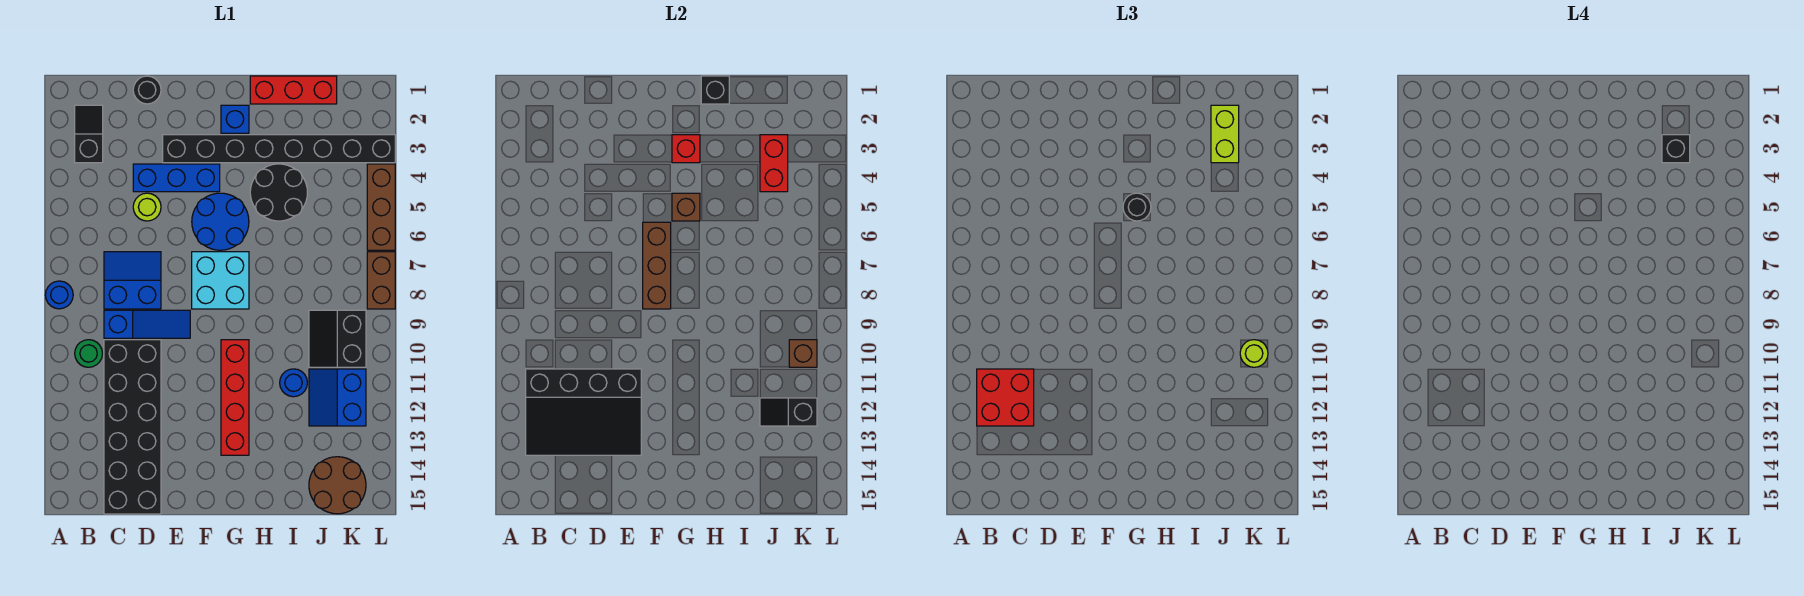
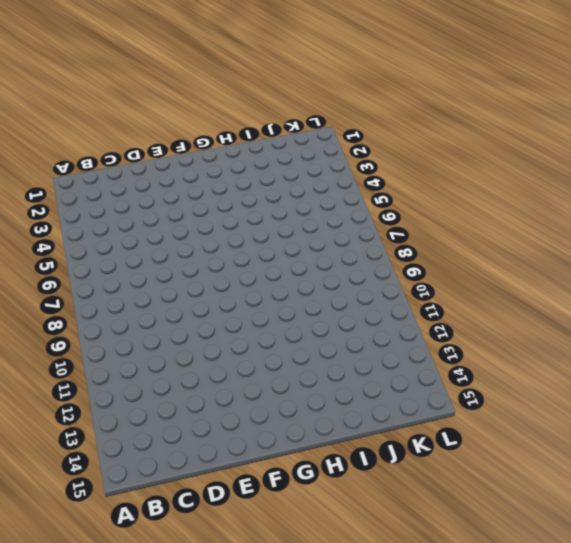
none -> blue 1x1 round brick [45,281,73,309]
none -> black 1x2 slope [75,105,103,163]
none -> green 1x1 round brick [75,340,102,367]
none -> blue 2x2 slope [104,252,161,309]

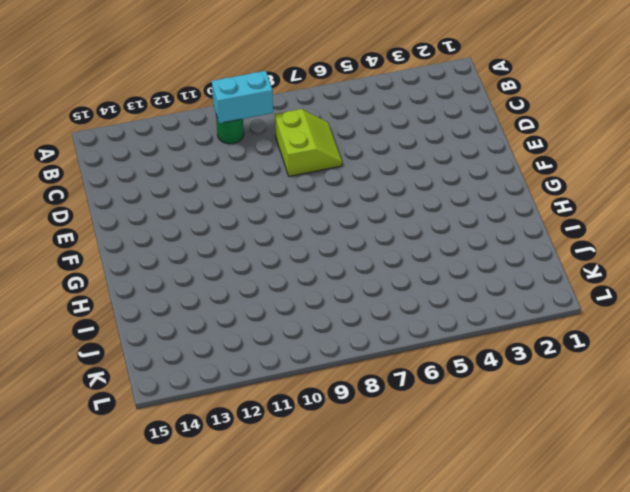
cyan 1x2 brick [212,71,273,123] -> none
lime 2x2 slope [275,109,342,176] -> blue 2x2 slope [104,252,161,309]
none -> blue 1x1 round brick [45,281,73,309]
none -> black 1x2 slope [75,105,103,163]
none -> blue 1x3 slope [104,310,190,338]
none -> black 2x6 brick [104,340,161,514]

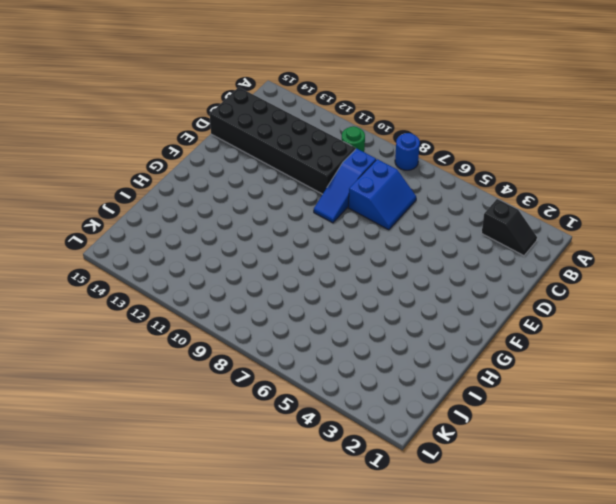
none -> black 1x1 round brick [133,76,161,104]
none -> blue 1x3 brick [133,164,220,192]
none -> lime 1x1 round brick [133,193,161,221]
none -> black 1x8 brick [163,135,395,163]

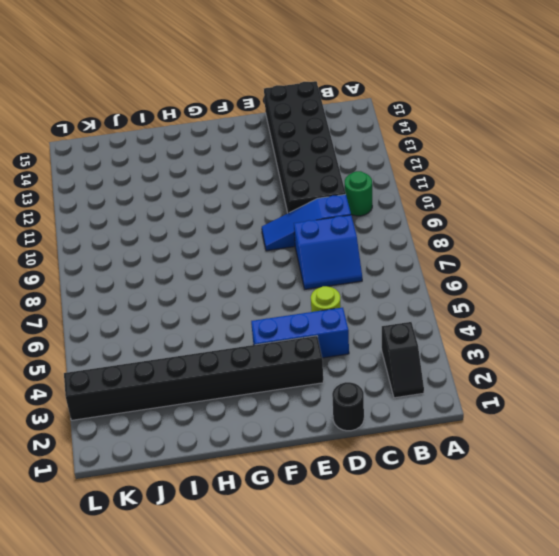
none -> blue 1x1 round brick [45,281,73,309]
none -> blue 2x2 round brick [192,193,249,250]
none -> cyan 2x2 brick [192,252,249,309]
none -> blue 1x1 brick [221,105,249,133]

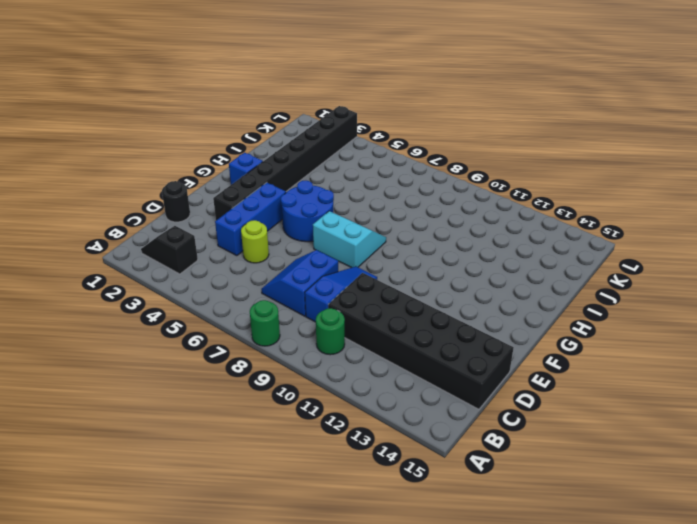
green 1x1 round brick [250,300,280,346] -> blue 1x1 round brick [45,281,73,309]
cyan 2x2 slope [313,211,386,268] -> cyan 2x2 brick [192,252,249,309]
none -> red 1x4 brick [221,340,249,455]
none -> red 1x3 brick [250,76,337,104]
none -> black 2x2 round brick [250,164,307,221]
none -> blue 1x1 round brick [280,369,307,397]

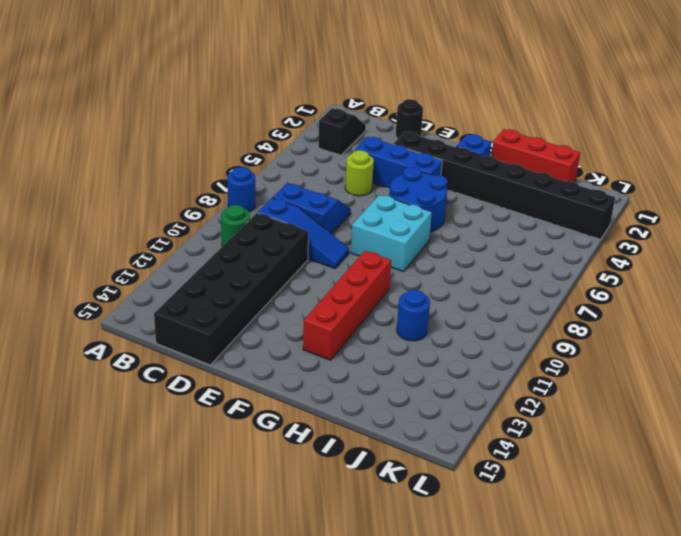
none -> black 2x2 round brick [250,164,307,221]
none -> black 2x2 slope [309,310,366,367]
none -> blue 2x2 slope [309,369,366,426]
none -> brown 2x2 round brick [309,457,366,514]

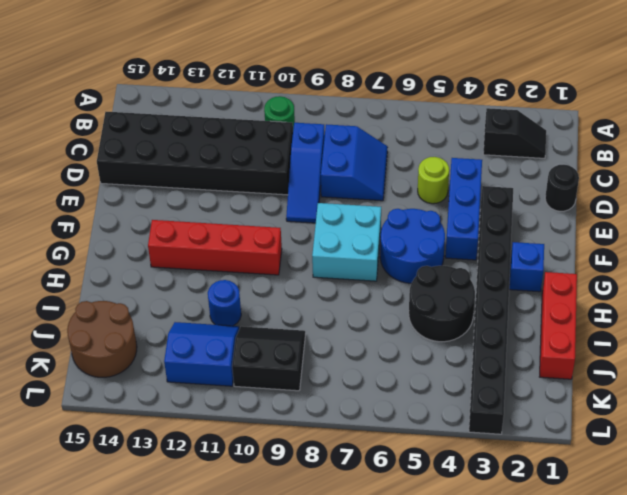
none -> blue 1x1 round brick [45,281,73,309]
none -> brown 1x3 brick [367,164,395,250]
none -> brown 1x2 brick [367,252,395,309]
none -> black 3x4 slope [526,369,641,455]

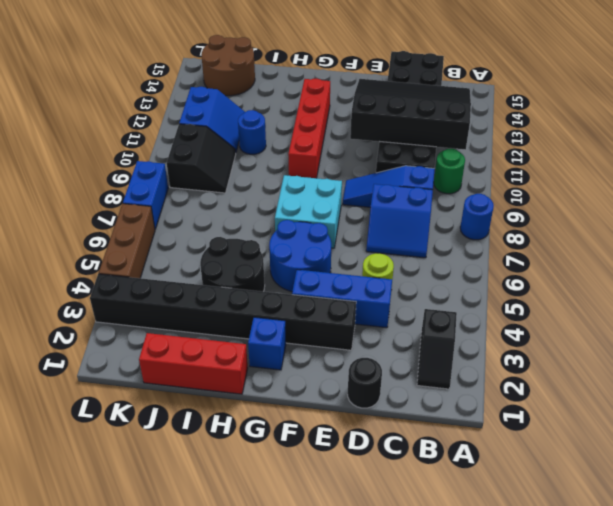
blue 1x2 brick [123,161,168,229] -> brown 1x2 brick [367,252,395,309]
none -> brown 1x3 brick [643,222,671,309]
none -> red 1x1 brick [672,135,700,163]
none -> brown 1x1 brick [672,193,700,221]
none -> black 1x1 brick [701,76,729,104]

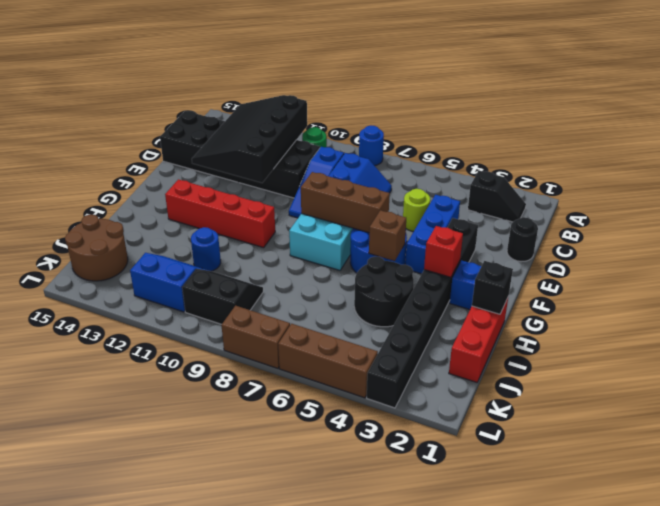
none -> red 1x2 brick [760,135,788,192]
none -> black 1x2 slope [760,398,817,426]
none -> brown 1x1 brick [789,340,817,367]
none -> red 2x2 brick [977,369,1034,426]

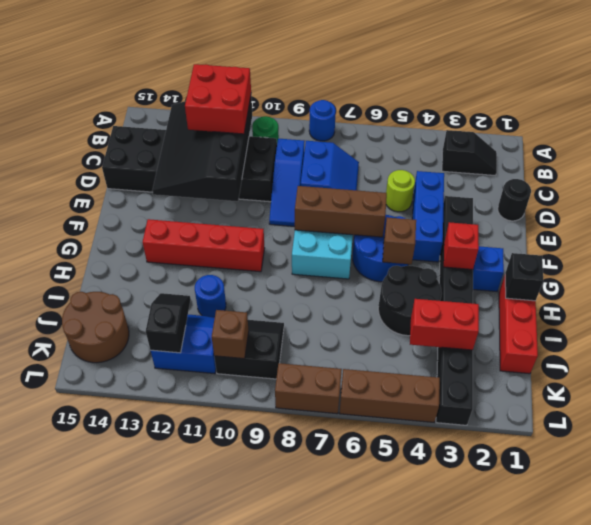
none -> black 1x1 round brick [1123,193,1151,221]
none -> lime 1x2 brick [1211,105,1239,163]
none -> lime 1x1 round brick [1240,340,1268,367]
none -> black 1x1 brick [1662,135,1690,163]

